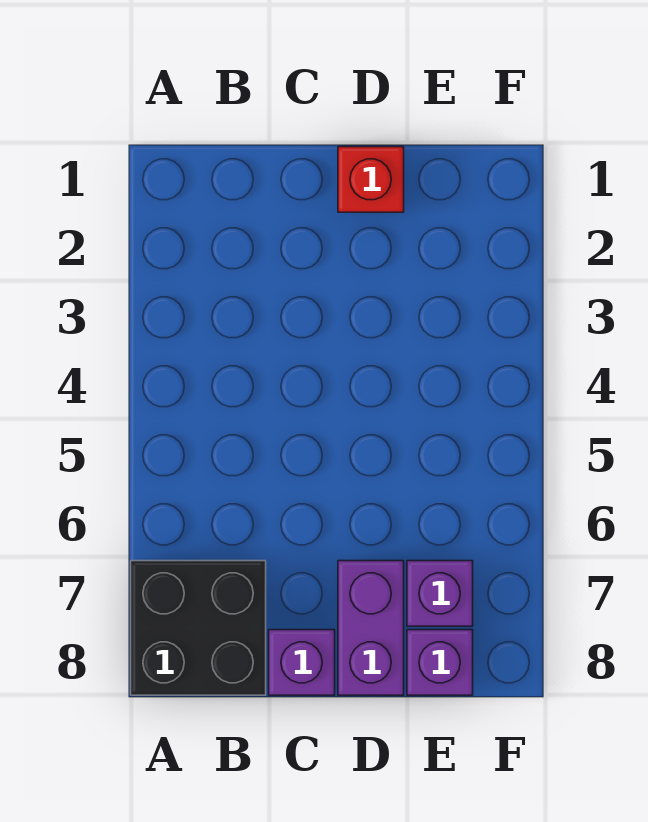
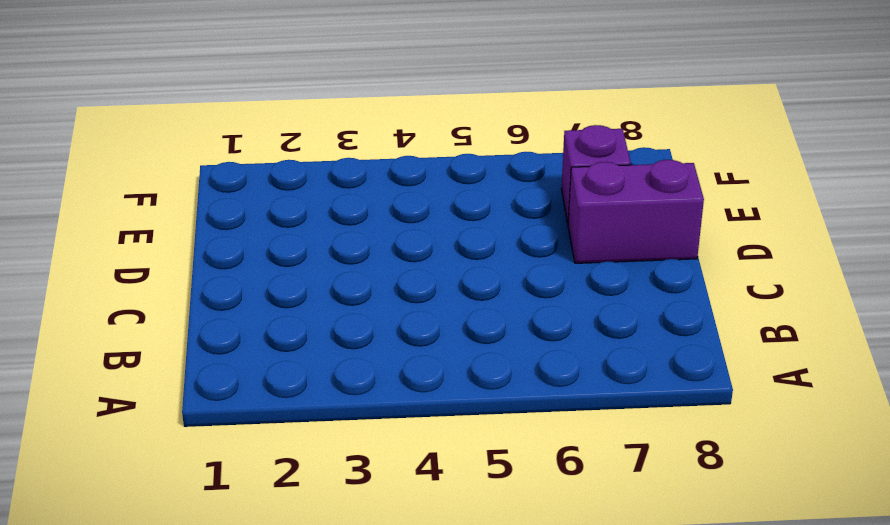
none -> black 2x2 brick [131,561,266,695]
none -> purple 1x1 brick [269,630,335,695]

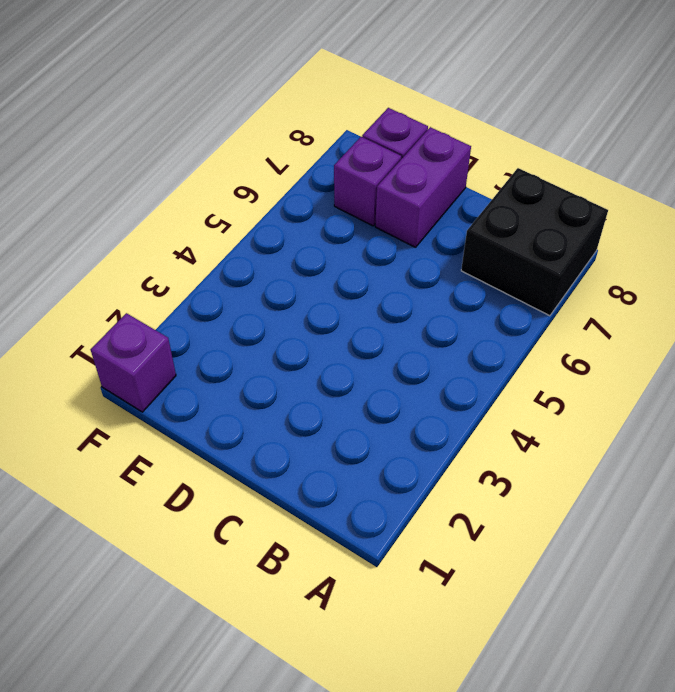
purple 1x1 brick [91,313,176,412] -> purple 1x1 brick moved to [269,630,335,695]
none -> red 1x1 brick [338,147,404,212]

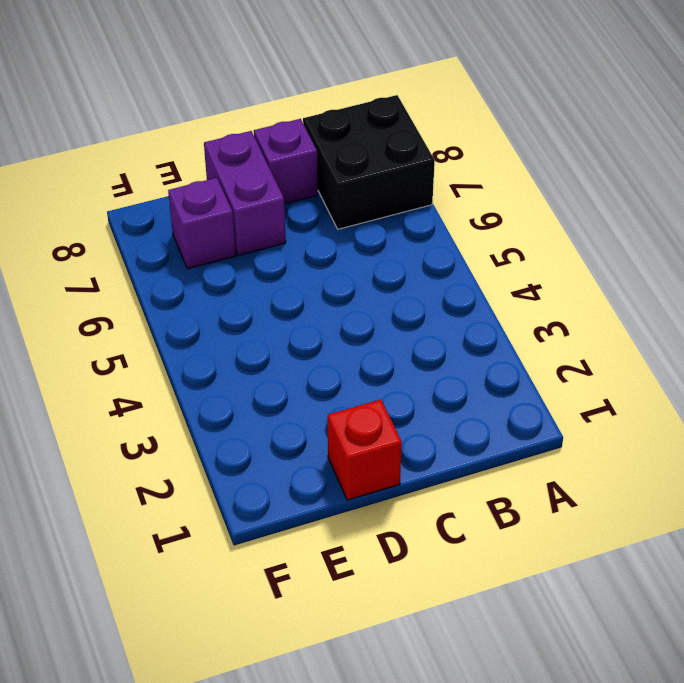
none -> purple 1x1 brick [407,630,473,695]

